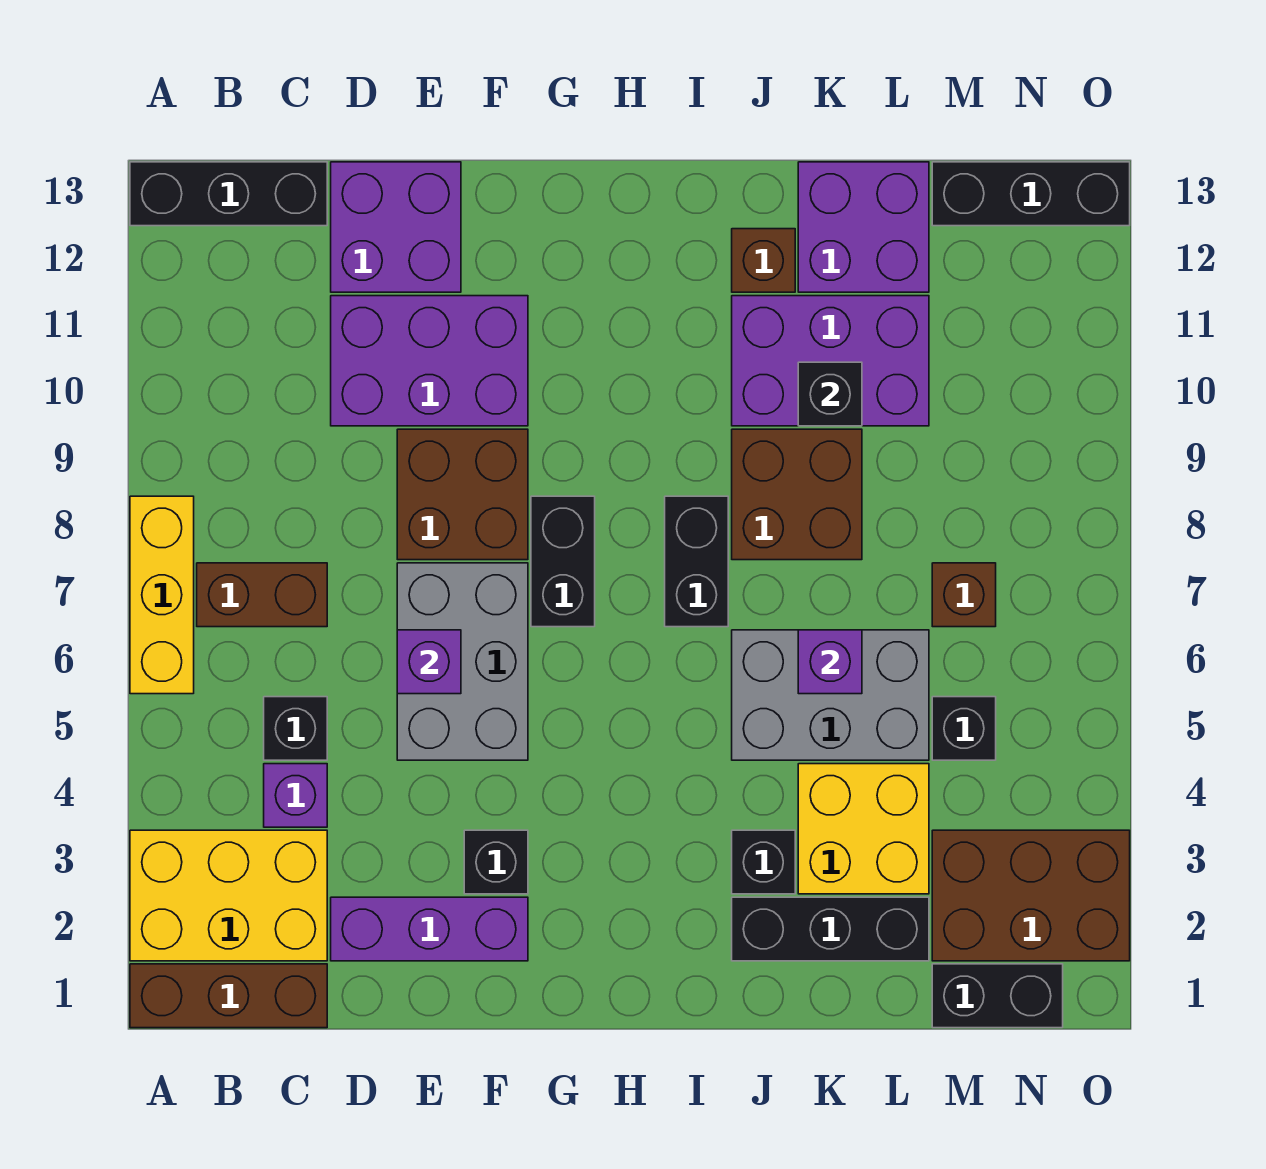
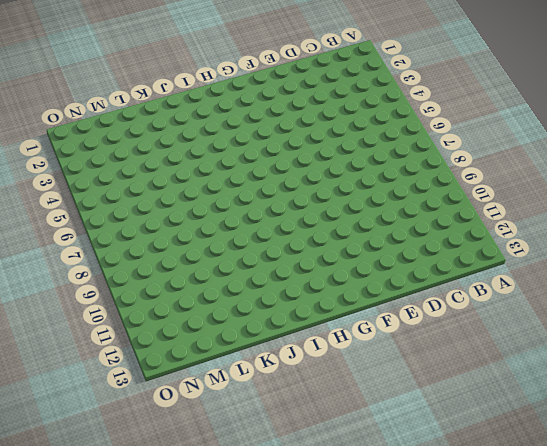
none -> brown 1x3 brick [130,964,327,1028]
none -> yellow 2x3 brick [130,830,327,961]
none -> yellow 1x3 brick [130,496,194,694]
none -> black 1x3 brick [130,162,327,226]

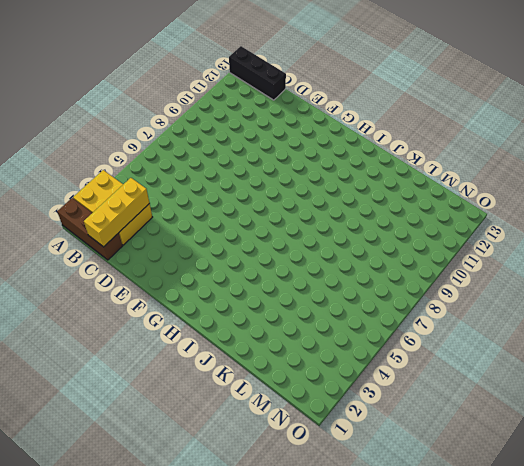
yellow 1x3 brick [84,178,149,247] -> yellow 1x3 brick moved to [130,496,194,694]
none -> brown 1x2 brick [197,563,327,627]
none -> purple 1x1 brick [264,764,327,827]
none -> black 1x1 brick [264,697,327,760]
none -> purple 1x3 brick [331,897,528,961]

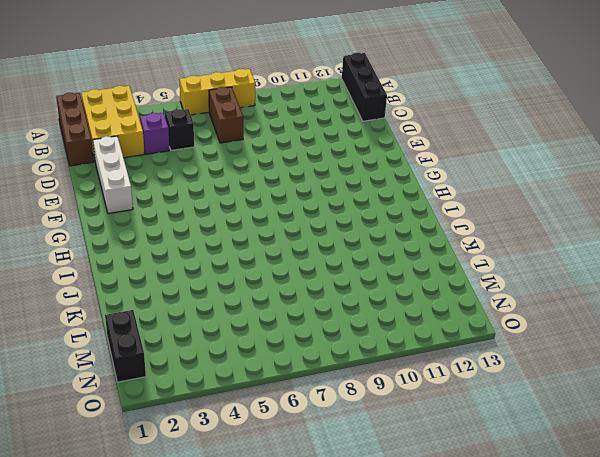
white 1x3 brick [93,136,133,214] -> purple 1x3 brick [331,897,528,961]
none -> purple 2x3 brick [331,296,528,426]
none -> purple 2x2 brick [331,162,461,292]
none -> grey 2x3 brick [397,563,528,760]
none -> brown 2x2 brick [397,429,528,560]

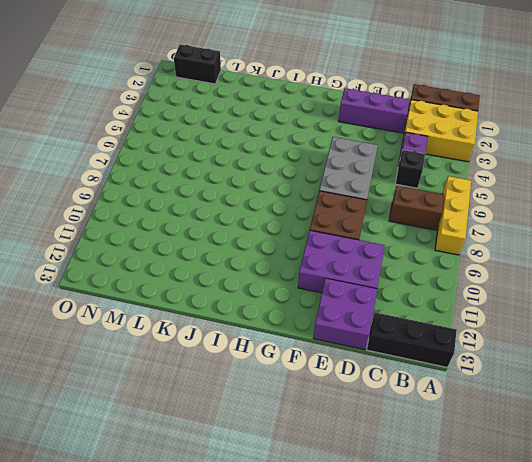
none -> black 1x1 brick [464,830,528,894]
none -> black 1x2 brick [531,496,595,627]
none -> black 1x2 brick [665,496,728,627]
none -> black 1x3 brick [732,897,929,961]

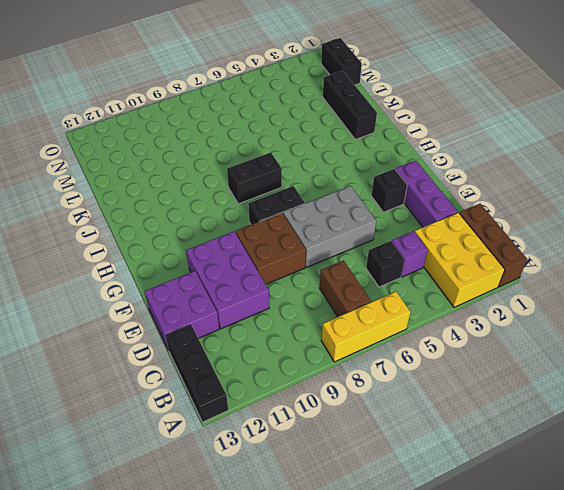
none -> black 1x1 brick [732,830,795,894]
none -> grey 2x3 brick [732,630,929,760]
none -> brown 2x2 brick [732,429,862,560]
none -> purple 2x3 brick [732,296,929,426]

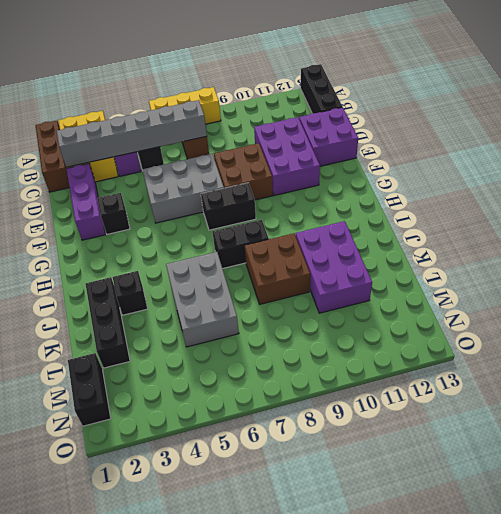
grey 1x6 brick [57,100,207,167] -> none
none -> brown 1x1 brick [732,229,795,292]
none -> yellow 2x2 brick [798,764,929,894]
none -> purple 2x2 brick [798,162,929,292]
none -> brown 2x3 brick [932,830,1130,961]

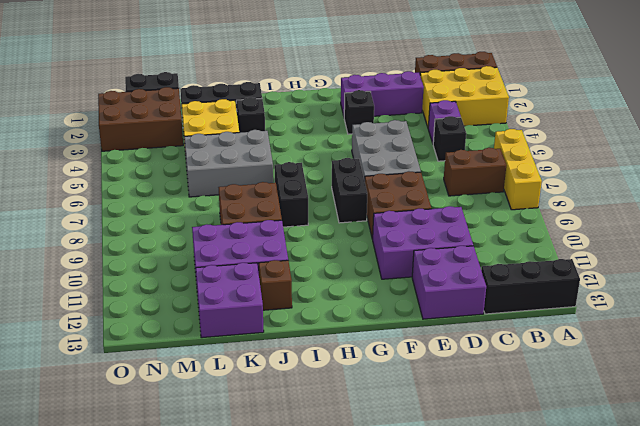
none -> black 1x1 brick [932,697,996,760]
none -> brown 1x1 brick [932,563,996,627]
none -> black 1x3 brick [932,162,1130,226]
none -> purple 1x1 brick [397,630,461,694]

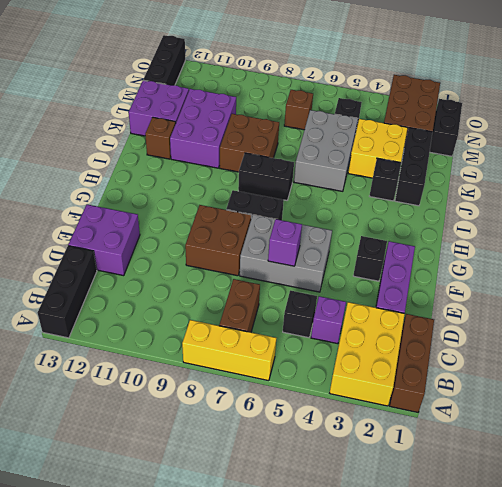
none -> purple 2x3 brick [331,296,528,426]
none -> purple 1x1 brick [798,630,862,694]
none -> black 1x1 brick [798,362,862,426]

